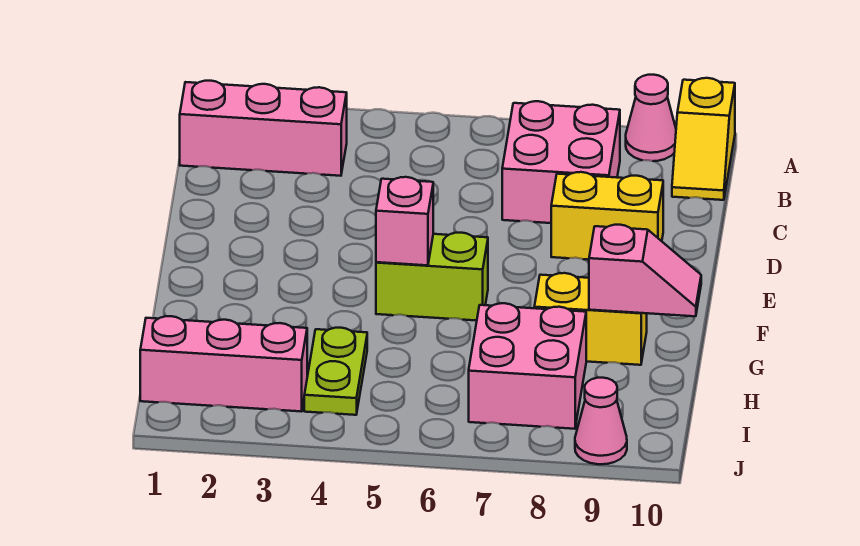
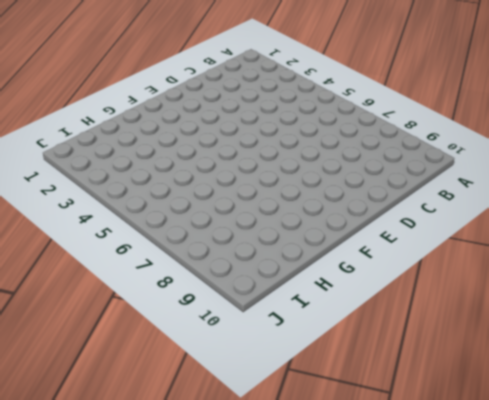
none -> pink 1x1 cone [626,75,676,161]
none -> yellow 1x2 slope [672,78,735,200]
none -> pink 1x3 brick [180,81,347,176]

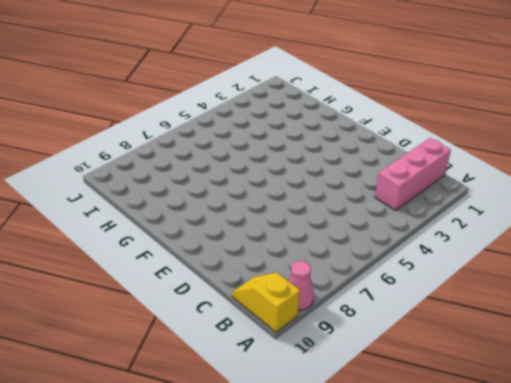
none -> pink 2x2 brick [502,101,620,223]
none -> yellow 1x2 brick [551,172,663,260]
none -> lime 1x2 brick [376,233,488,321]

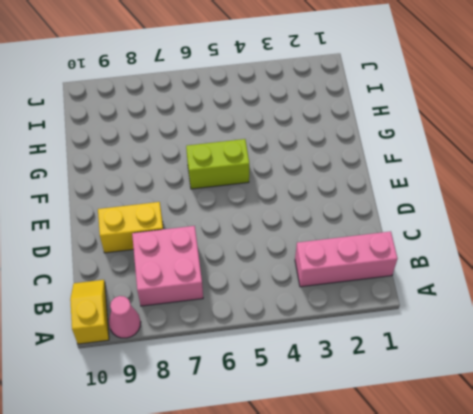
none -> yellow 1x2 brick [534,273,647,365]
none -> lime 1x2 plate [304,328,367,415]
none -> pink 2x2 brick [469,303,586,429]

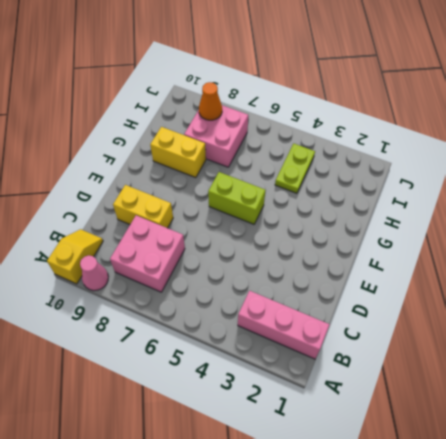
orange 1x1 cone [199,82,222,120] -> none
none -> pink 1x3 brick [140,316,307,412]
none -> pink 1x1 cone [575,378,627,464]
none -> pink 1x1 brick [376,177,433,265]

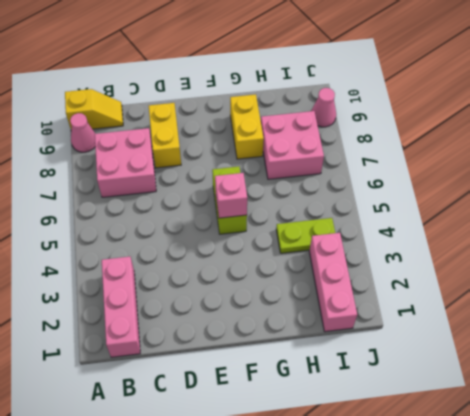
none -> pink 1x2 slope [589,225,701,316]

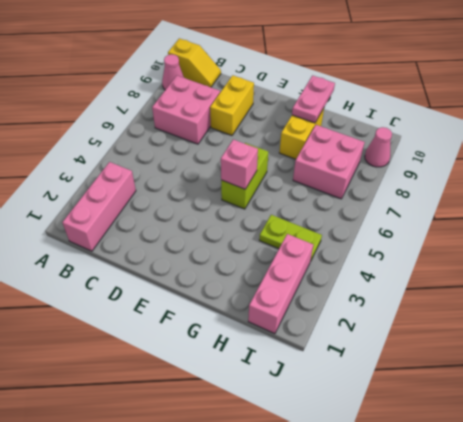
pink 1x2 plate [292,76,335,123] -> pink 1x2 slope [589,225,701,316]

